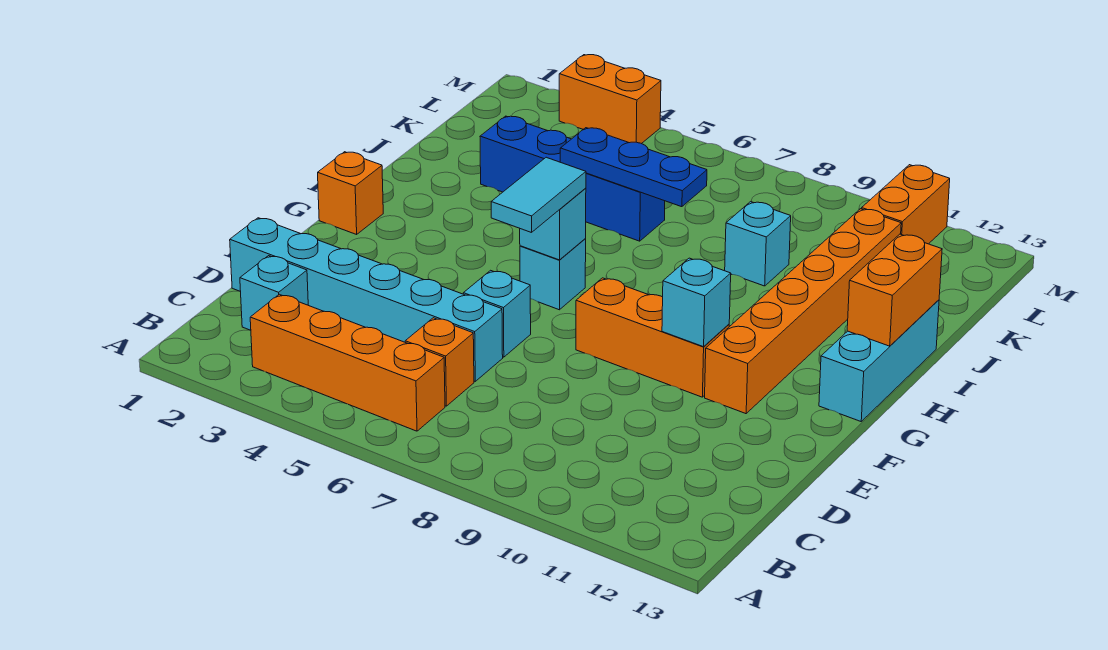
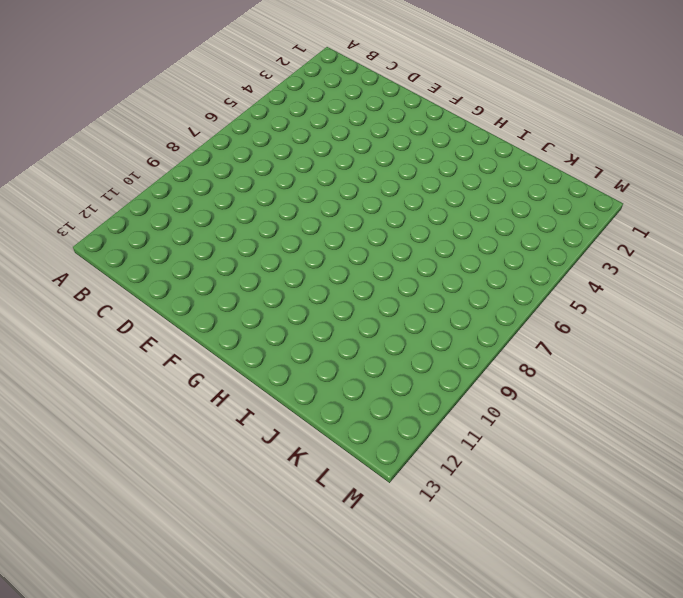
none -> orange 1x4 brick [250,294,445,431]
none -> cyan 1x1 brick [240,256,308,330]
none -> orange 1x1 brick [405,318,474,406]

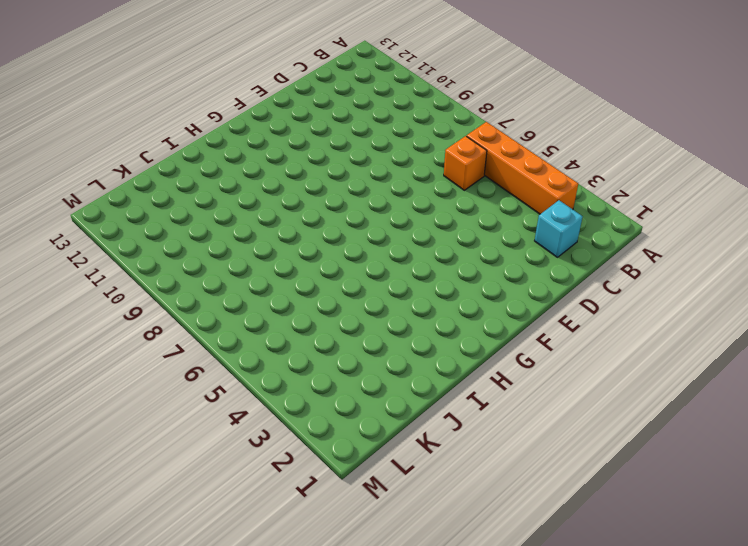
none -> cyan 1x6 brick [230,218,503,381]
none -> cyan 1x1 brick [463,270,531,357]
none -> orange 1x3 brick [576,278,729,397]

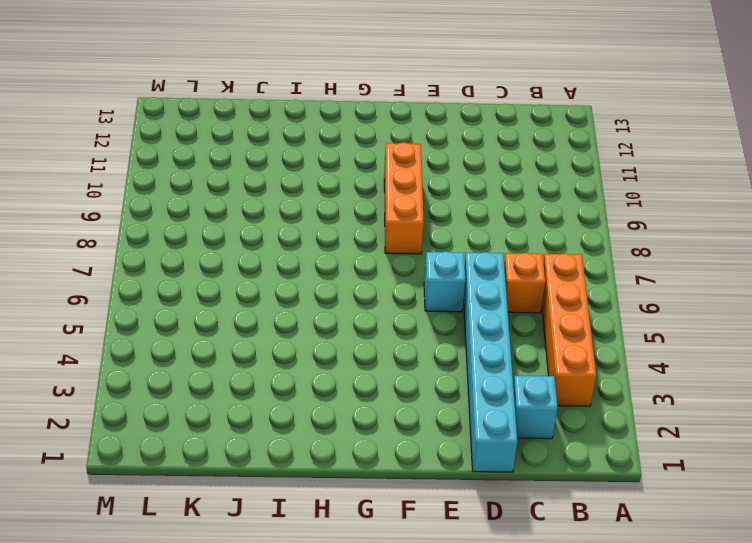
none -> orange 1x6 brick [705,209,901,414]
none -> orange 1x1 brick [318,152,383,234]
none -> cyan 1x1 brick [520,239,586,310]

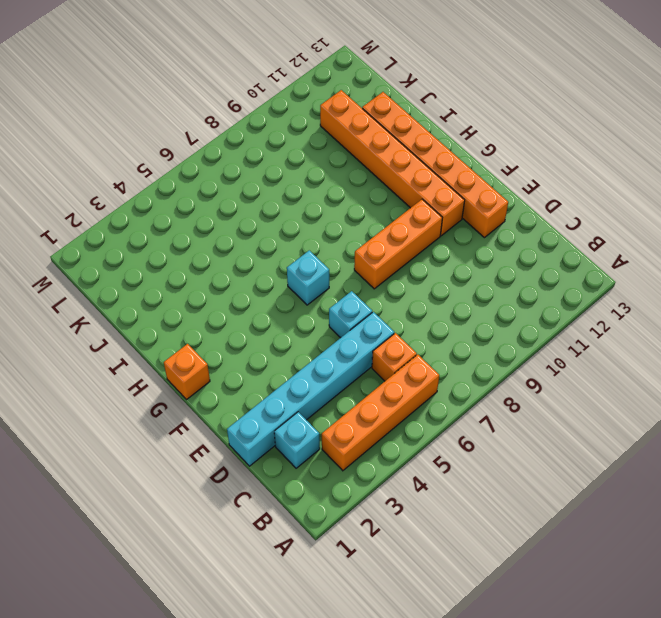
orange 1x6 brick [362,92,508,238] -> none
none -> cyan 1x3 brick [819,300,939,421]
none -> blue 1x4 brick [480,116,665,241]
none -> cyan 1x1 brick [725,202,791,286]

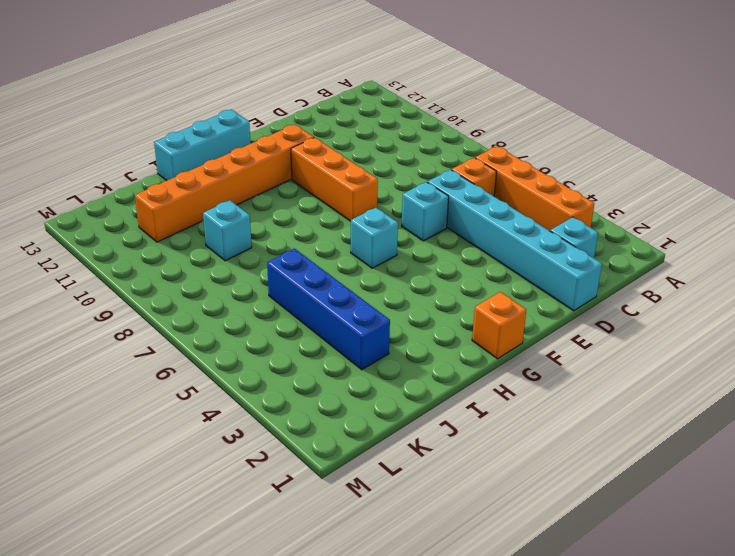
none -> orange 1x2 brick [862,165,950,244]
none -> orange 1x2 brick [559,55,661,144]
none -> cyan 1x1 brick [662,258,731,347]

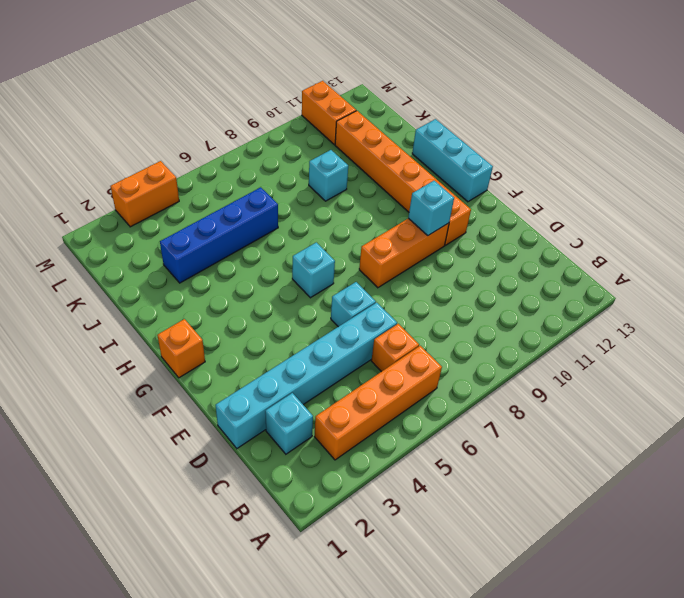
none -> cyan 1x1 brick [520,188,586,260]
none -> orange 1x2 brick [847,234,942,346]
none -> blue 1x3 plate [560,128,707,207]

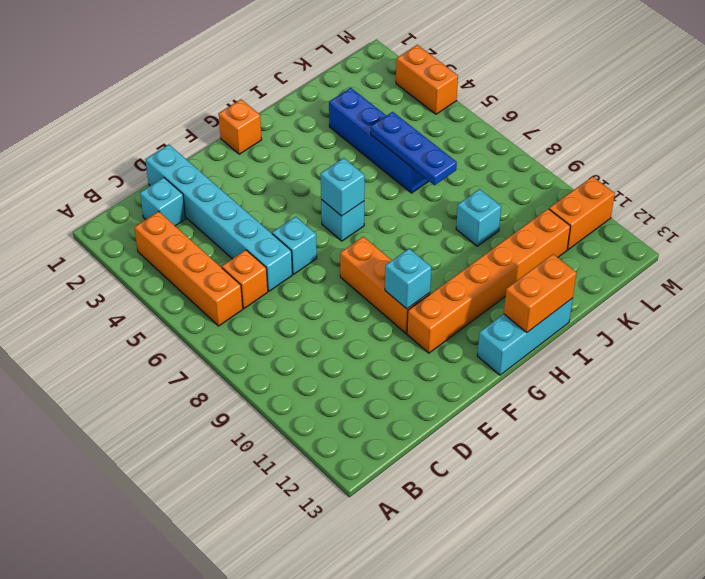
none -> cyan 1x2 tile [491,157,586,233]

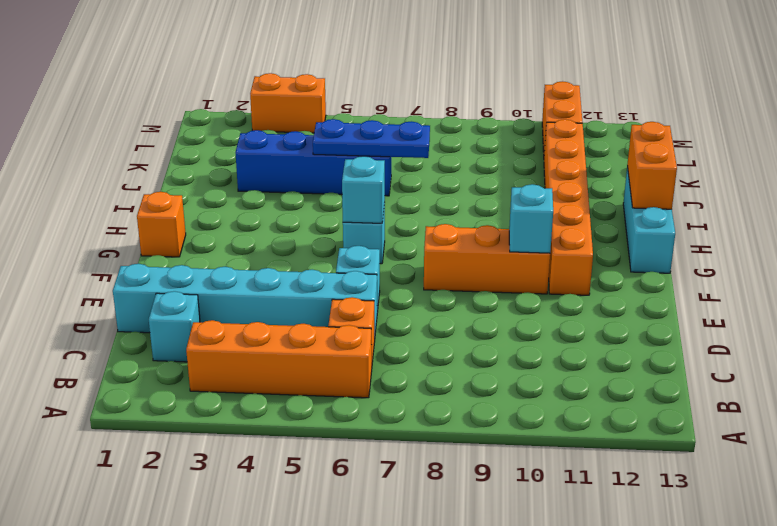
none -> cyan 1x1 brick [725,202,791,286]
none -> cyan 1x2 tile [491,157,586,233]

